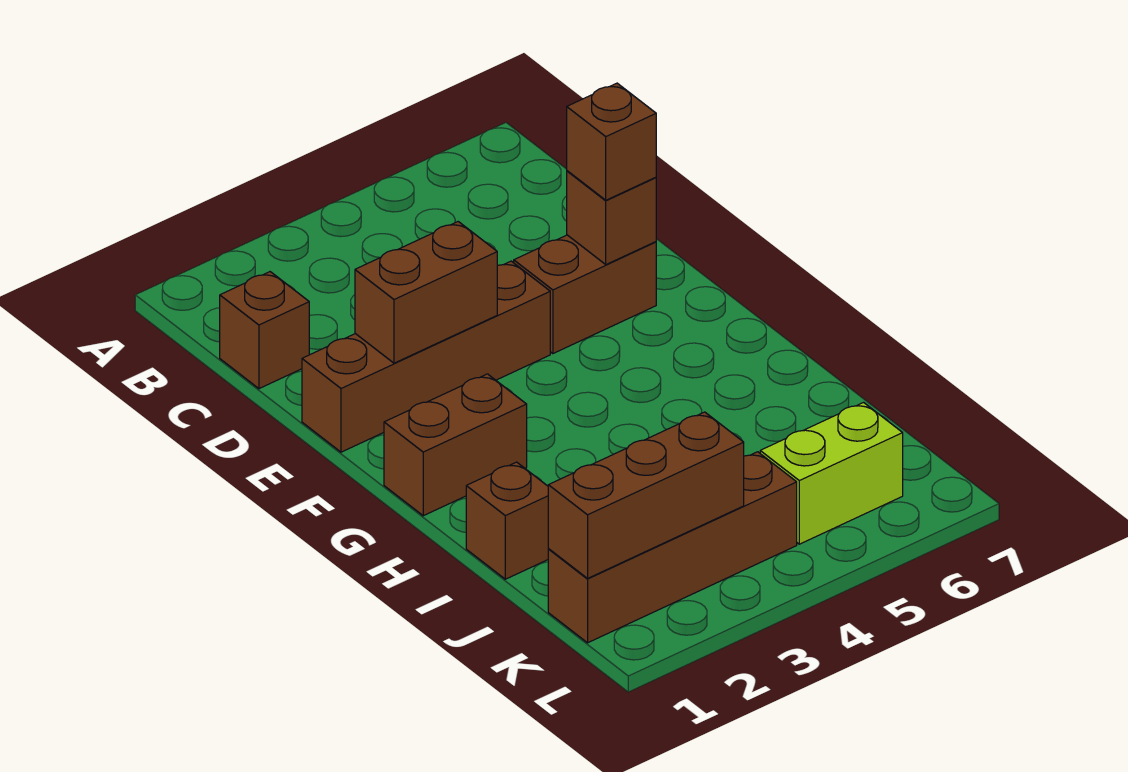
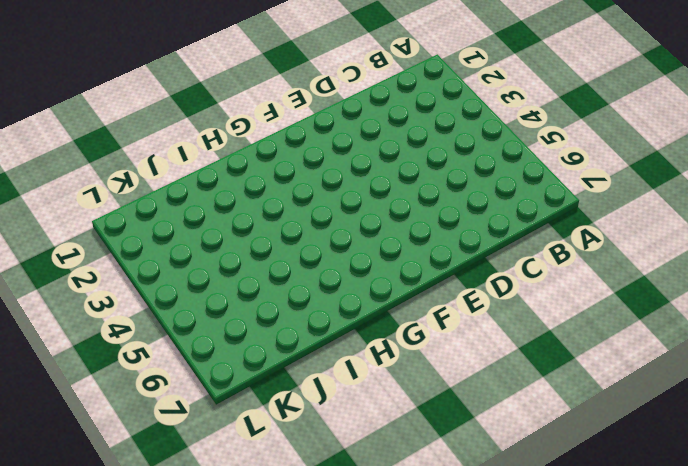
none -> brown 1x1 brick [220,272,309,389]
none -> brown 1x4 brick [302,261,550,452]

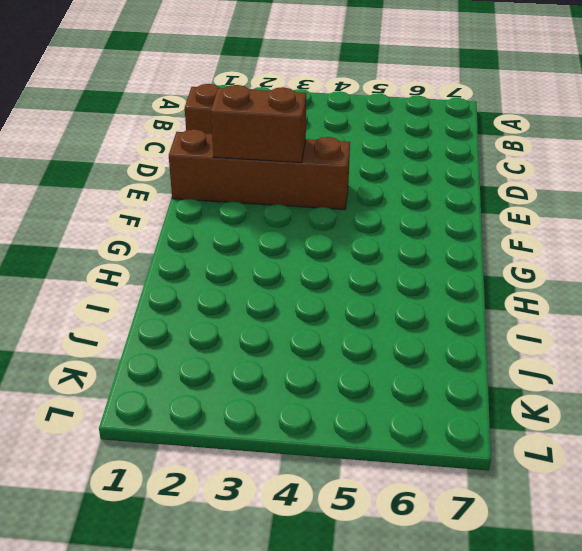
none -> brown 1x2 brick [514,235,656,354]
none -> brown 1x2 brick [384,374,527,516]

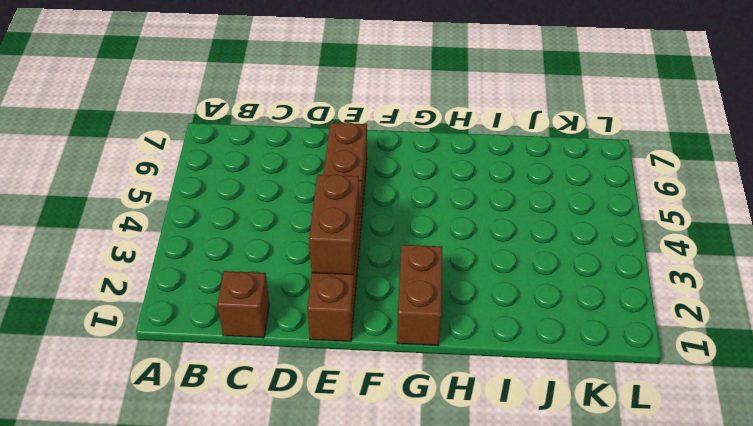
none -> brown 1x1 brick [466,462,549,579]
none -> brown 1x4 brick [548,452,797,643]

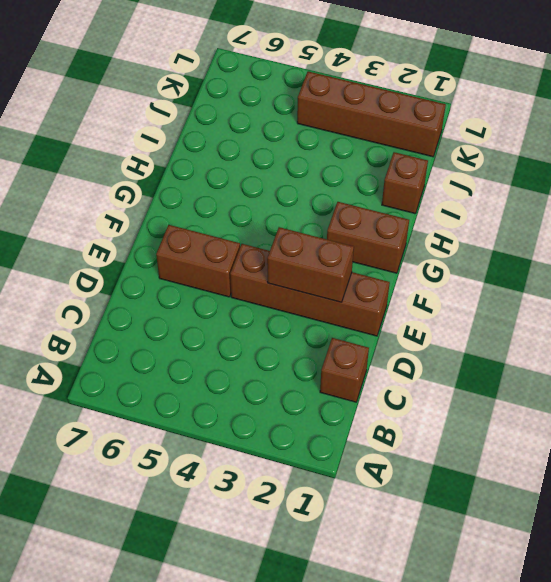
none -> lime 1x2 brick [760,403,903,544]
none -> brown 1x1 brick [567,171,656,264]

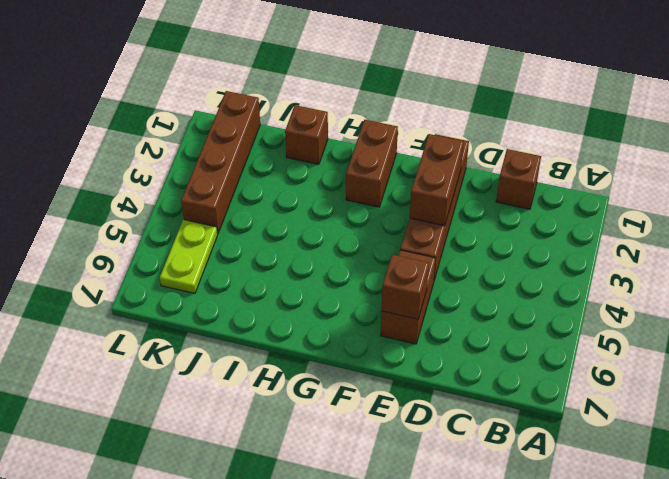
lime 1x2 plate [160,220,218,293] -> lime 1x2 brick [760,403,903,544]
none -> brown 1x3 brick [548,412,744,578]
none -> brown 1x1 brick [567,83,656,200]

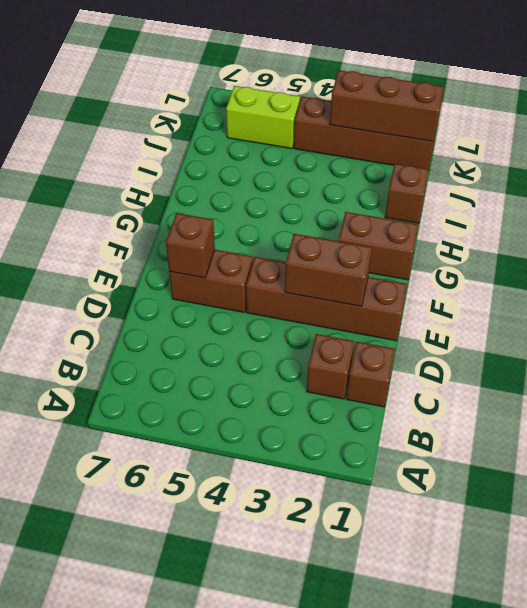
brown 1x1 brick [307,334,354,399] -> brown 1x1 brick moved to [567,83,656,200]

